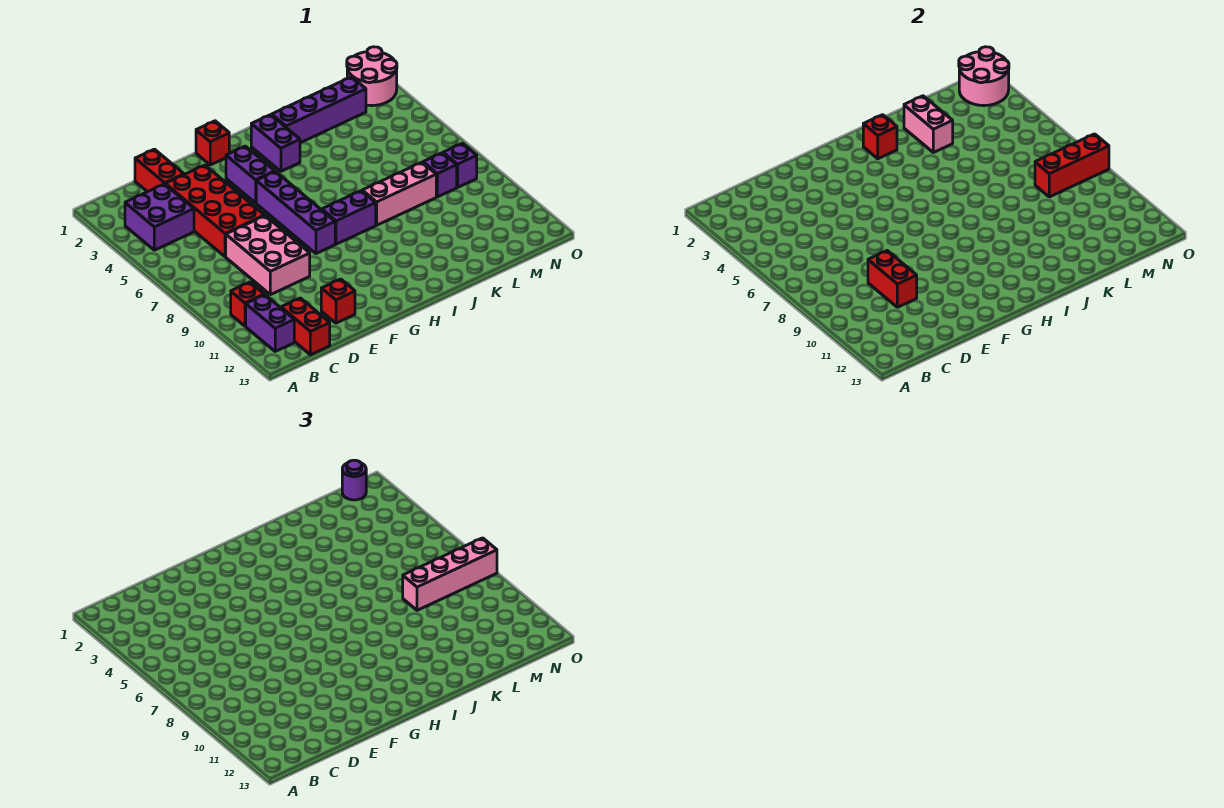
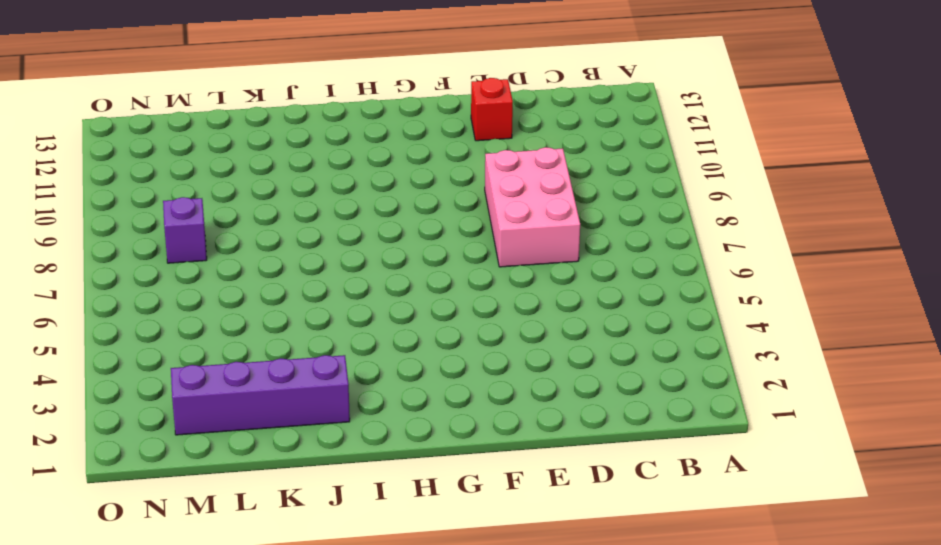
none -> purple 2x2 brick [125,184,194,250]
none -> red 1x1 brick [231,282,264,326]
none -> purple 1x2 brick [246,295,294,351]

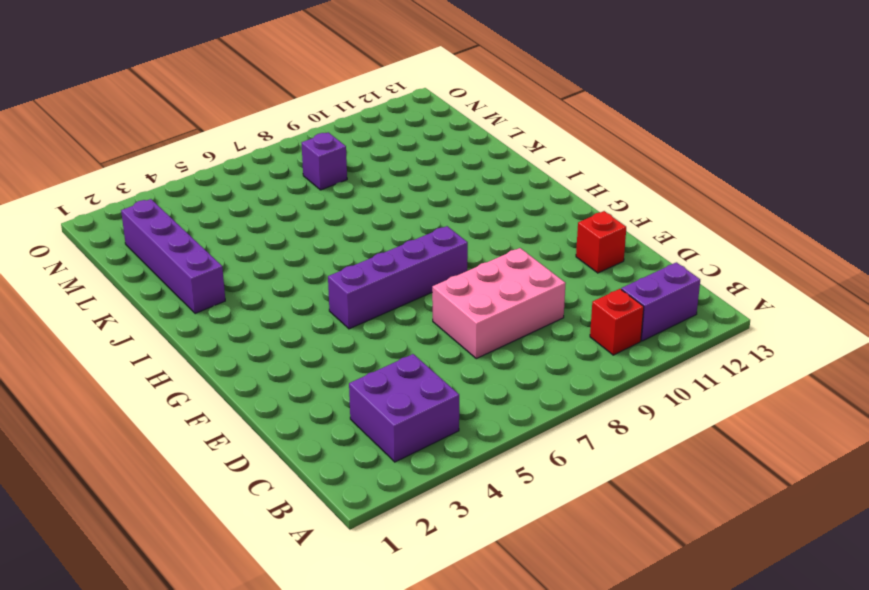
none -> red 1x2 brick [281,298,330,355]
none -> red 1x2 brick [135,149,184,192]
none -> red 2x4 brick [165,165,265,257]

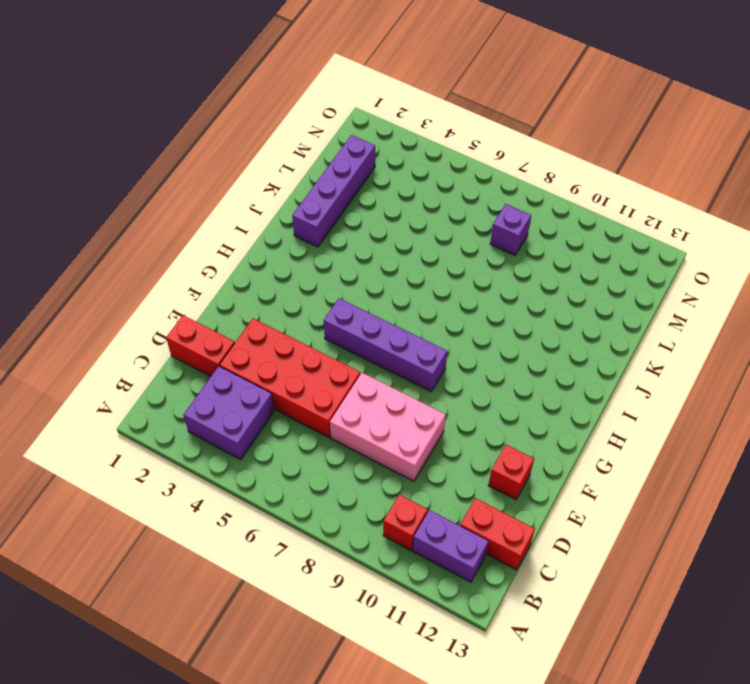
none -> red 1x1 brick [196,121,229,165]
none -> purple 1x2 brick [226,146,275,203]
none -> purple 1x2 brick [322,191,376,244]

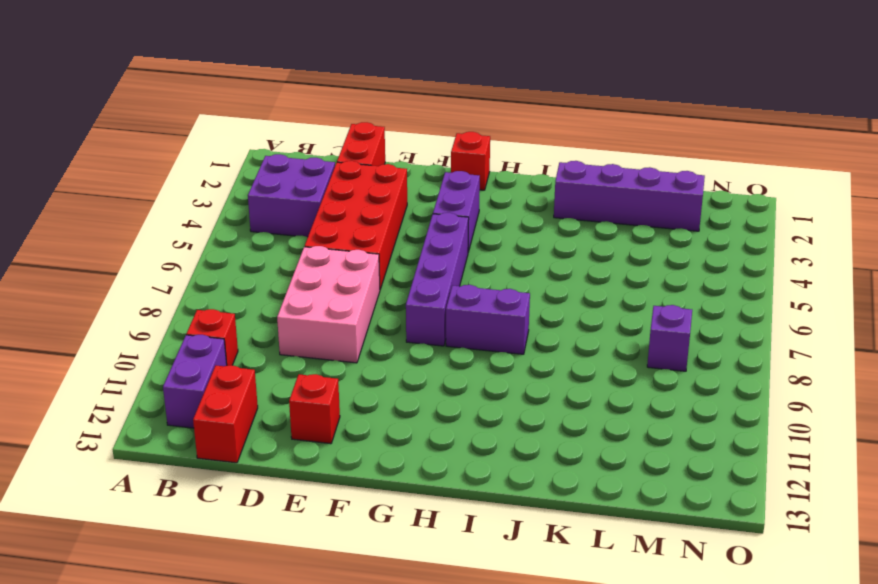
none -> purple 1x2 brick [251,115,300,171]
none -> pink 1x3 brick [362,162,436,225]
none -> pink 2x2 round brick [347,47,397,106]

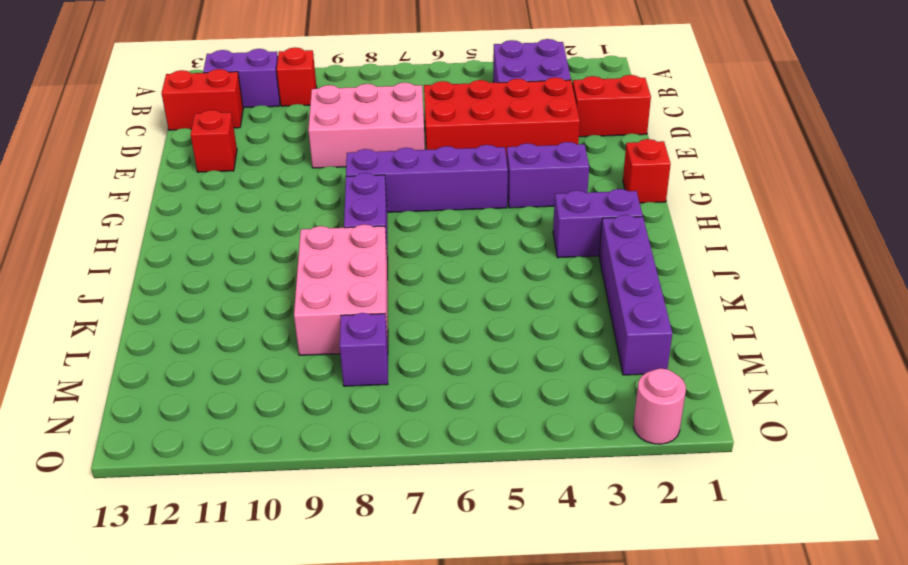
pink 2x3 brick [294,225,388,355] -> pink 1x3 brick [362,162,436,225]
pink 1x1 round brick [633,368,686,444] -> pink 2x2 round brick [347,47,397,106]
none -> purple 1x1 brick [443,143,477,187]
none -> red 1x2 brick [868,251,917,307]
none -> red 1x1 brick [863,115,897,159]

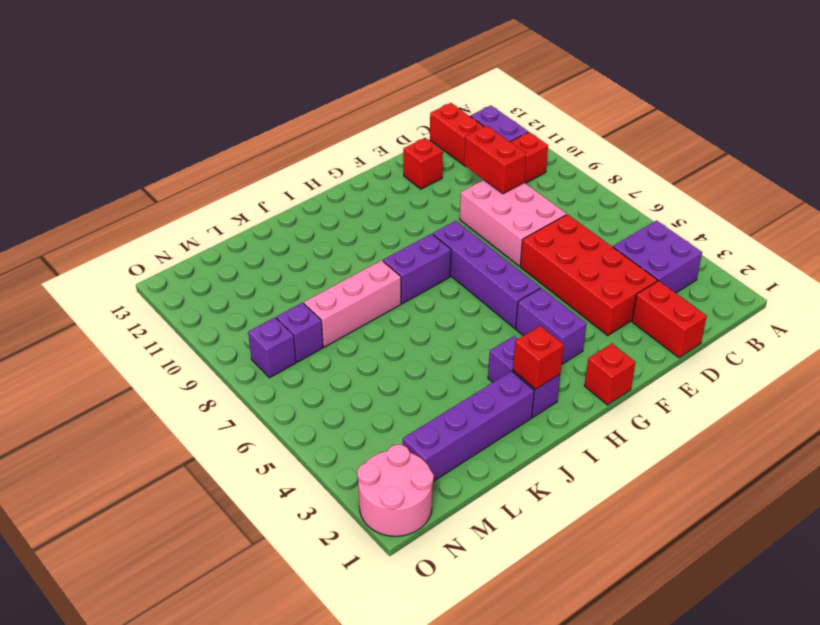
none -> pink 1x2 brick [904,96,953,152]
none -> red 1x3 brick [1035,134,1109,197]
none -> pink 2x2 round brick [959,47,1009,106]

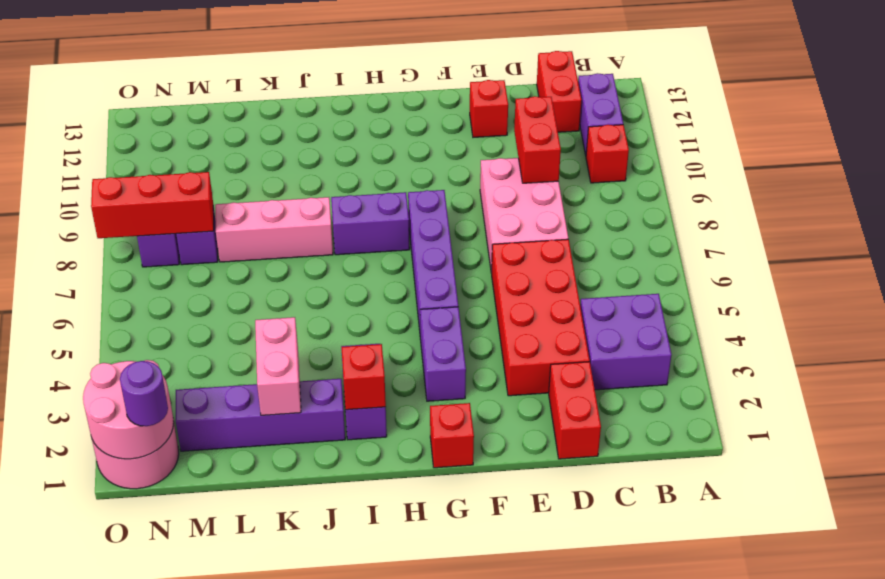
none -> pink 1x4 brick [403,538,497,610]

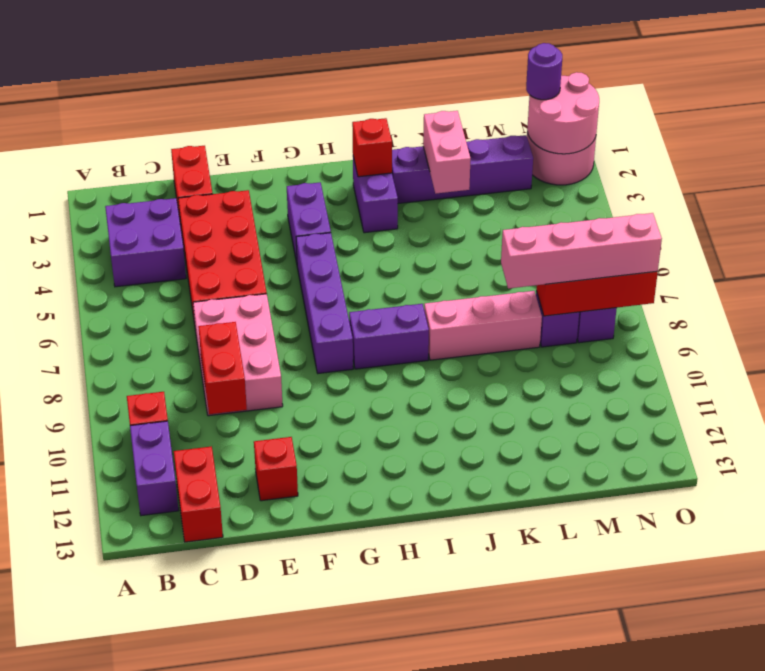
none -> red 1x1 brick [196,121,229,165]

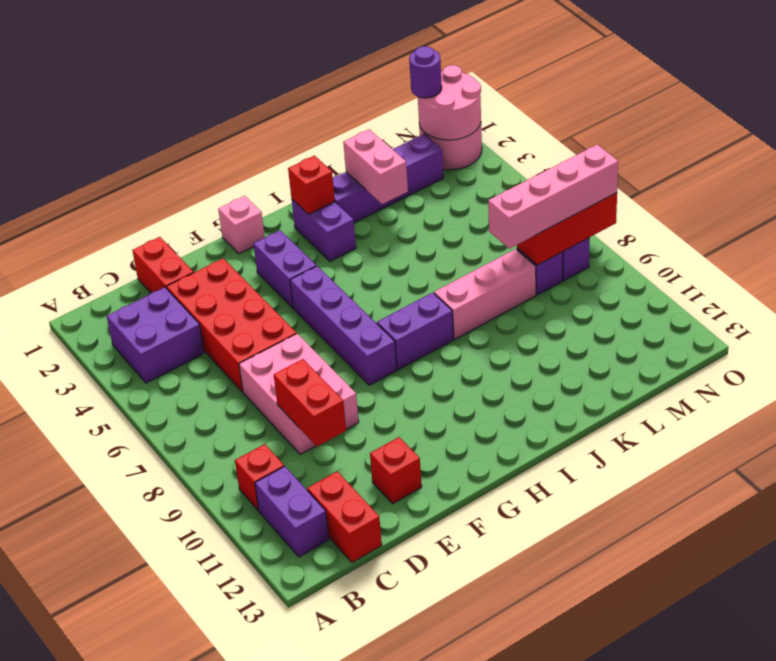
pink 1x1 brick [218,196,265,254] -> red 1x1 brick [196,121,229,165]

